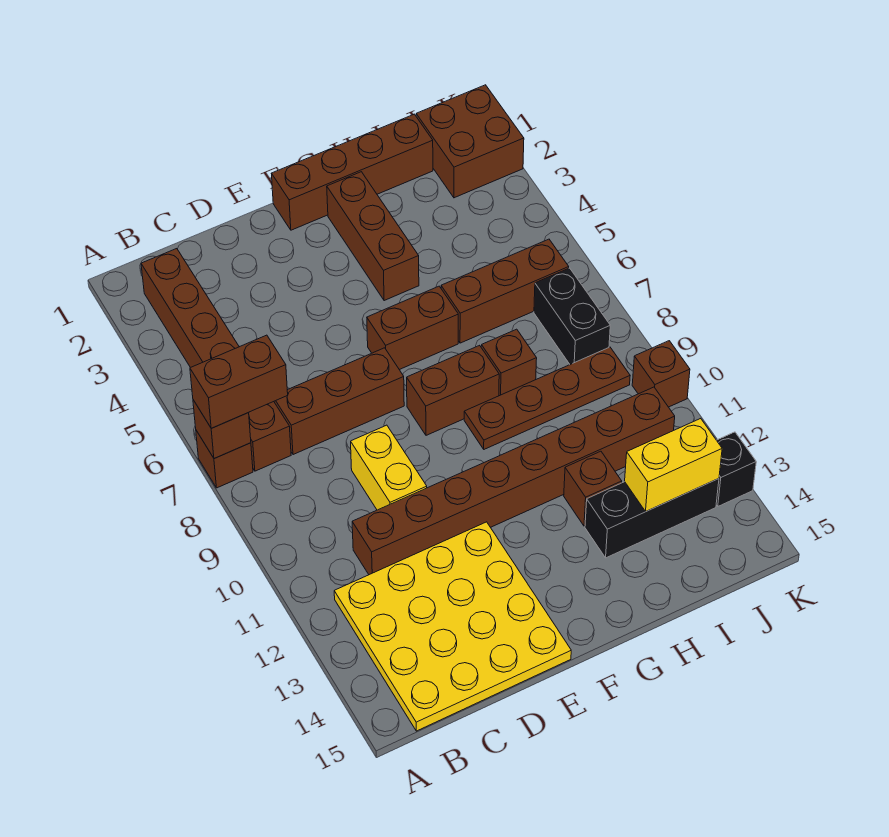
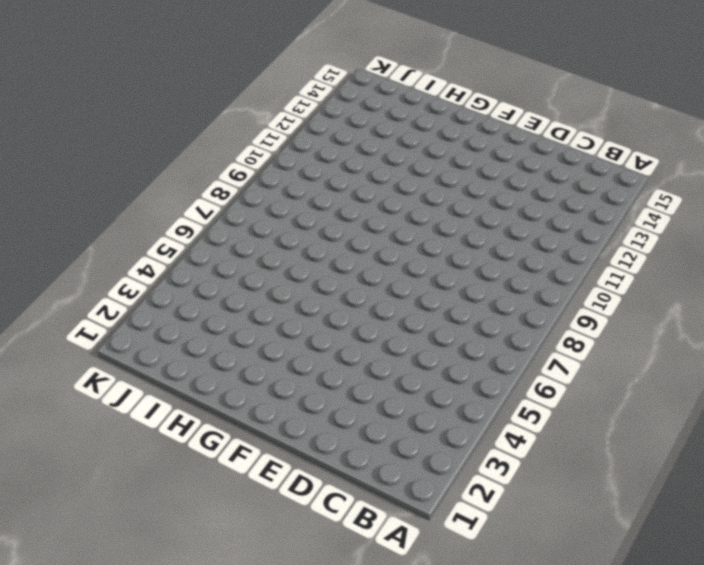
none -> brown 1x1 brick [196,431,253,488]
none -> brown 1x6 brick [141,249,291,471]
none -> yellow 4x4 plate [334,522,571,731]

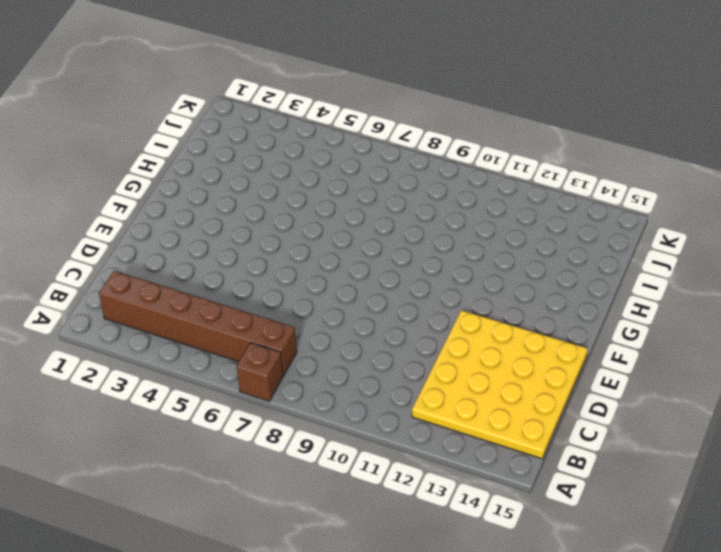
none -> brown 1x3 brick [274,348,404,455]
none -> brown 1x8 brick [352,387,675,575]
none -> yellow 1x2 brick [351,425,427,510]

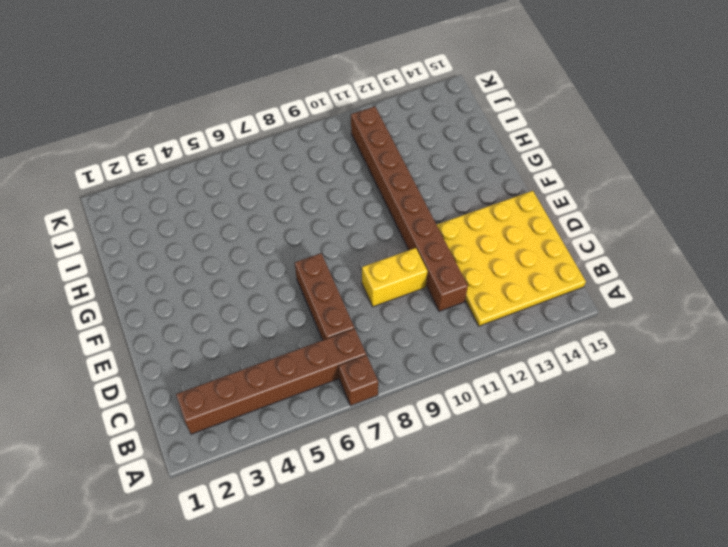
none -> brown 1x4 brick [271,114,433,230]
none -> brown 1x2 brick [367,286,458,370]
none -> brown 1x2 brick [407,345,499,435]

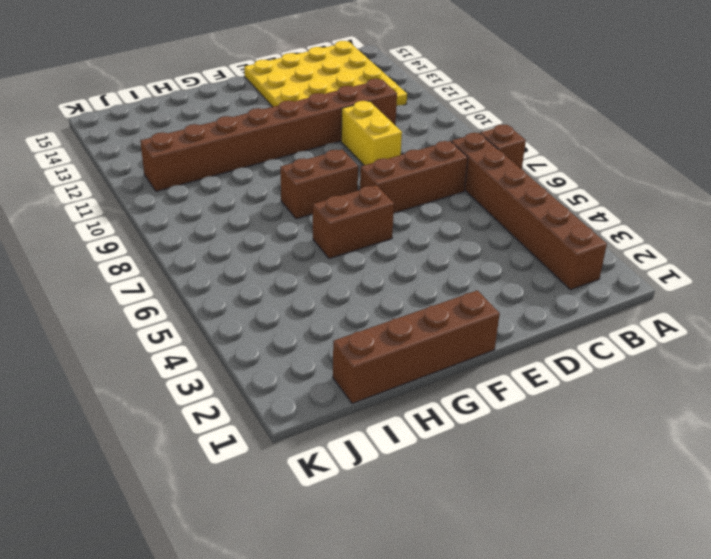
none -> brown 1x3 brick [327,172,419,301]
none -> brown 1x4 plate [464,347,630,449]
none -> brown 1x3 brick [441,239,569,343]

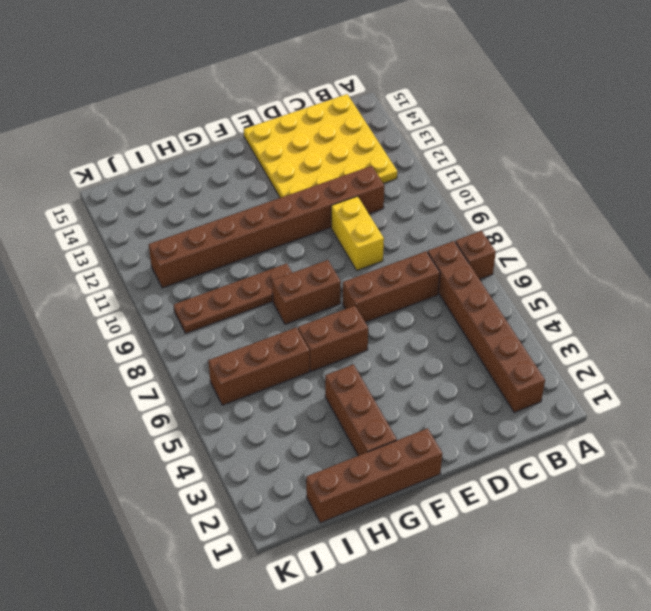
none -> brown 1x1 brick [481,329,537,396]
none -> brown 1x1 brick [564,451,622,526]
none -> black 1x3 brick [585,479,719,558]

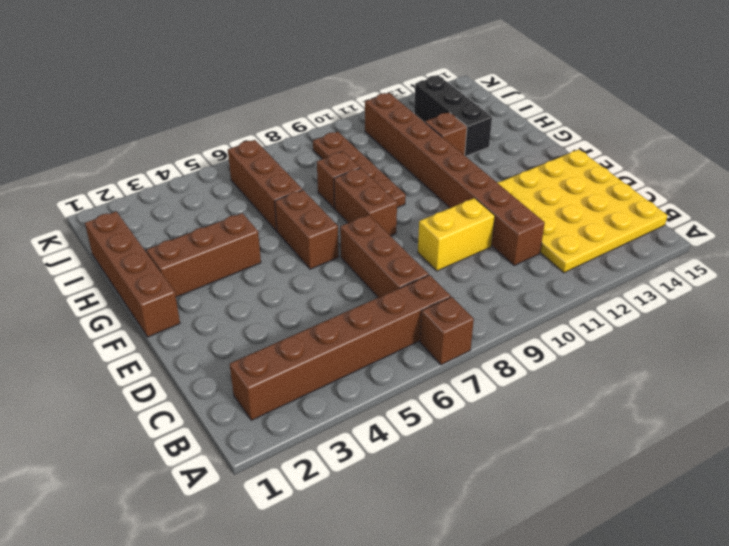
none -> brown 2x2 brick [416,85,524,198]
none -> black 1x2 brick [534,268,610,364]
none -> brown 1x1 brick [632,341,690,407]

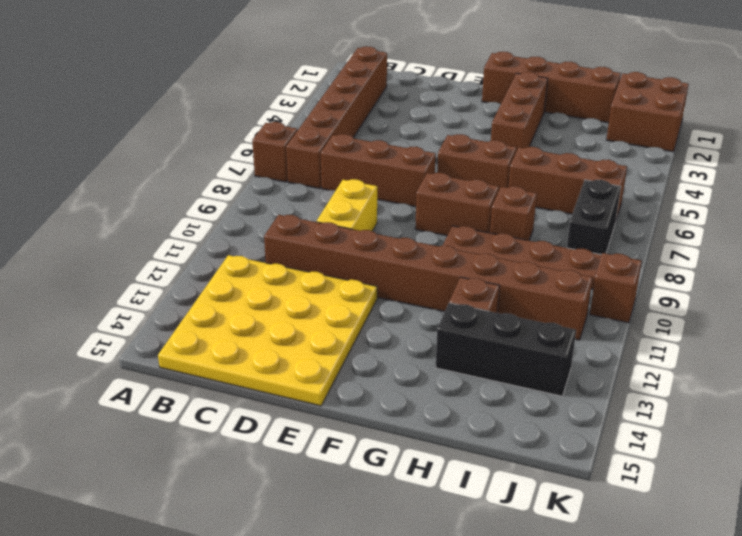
none -> black 1x1 brick [716,432,756,506]
none -> brown 1x1 brick [193,400,251,459]
none -> yellow 1x2 brick [625,418,722,512]

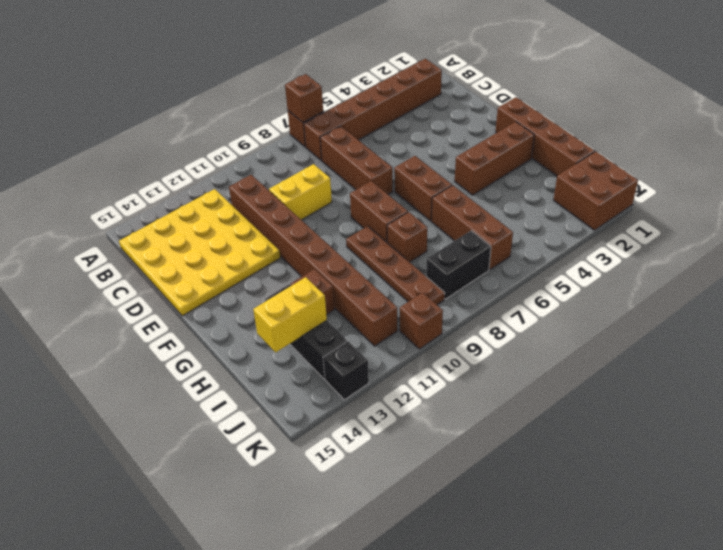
yellow 1x2 brick [253,277,327,352] -> yellow 1x2 brick turned to [625,418,722,512]
none -> brown 1x2 brick [190,335,288,428]

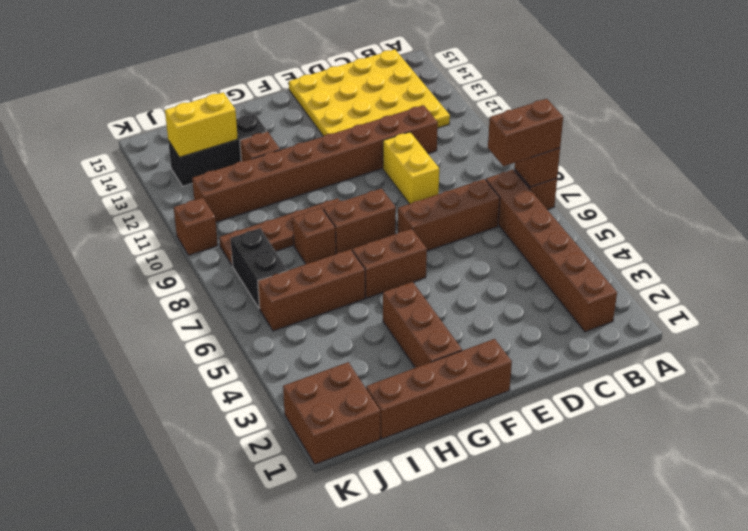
none -> black 1x1 brick [716,432,756,506]

